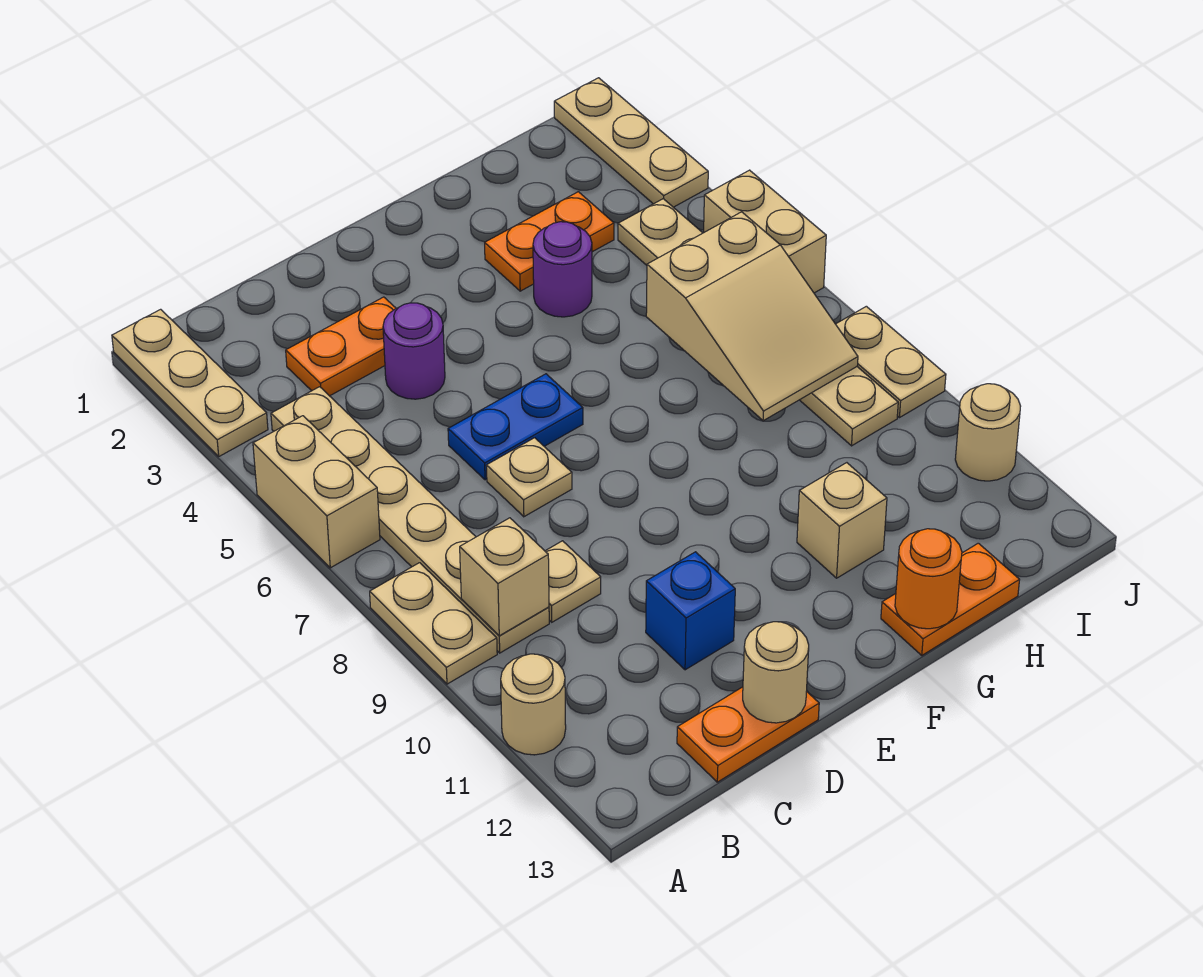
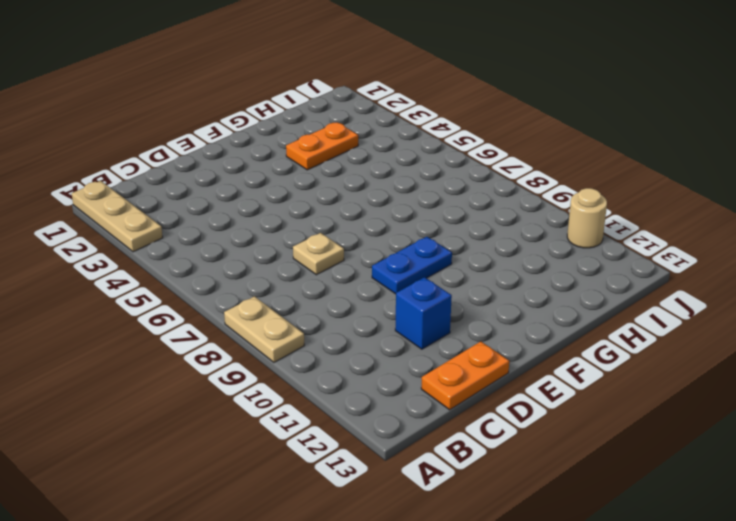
blue 1x2 plate [372,237,452,294] -> blue 1x2 plate moved to [448,374,583,480]
none -> tan 1x2 brick [253,416,380,568]
none -> tan 1x1 round brick [501,654,566,755]
none -> tan 1x6 plate [271,387,549,653]

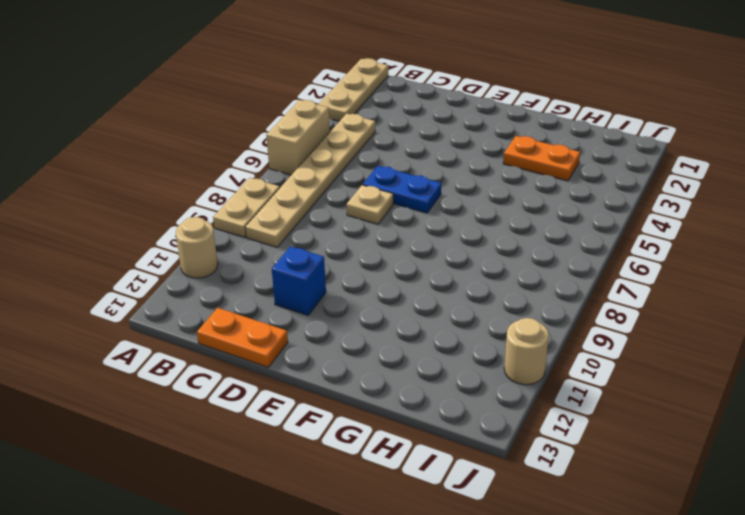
none -> orange 1x2 plate [286,297,396,396]
none -> tan 1x1 plate [545,541,601,622]
none -> purple 1x1 round brick [383,303,445,399]

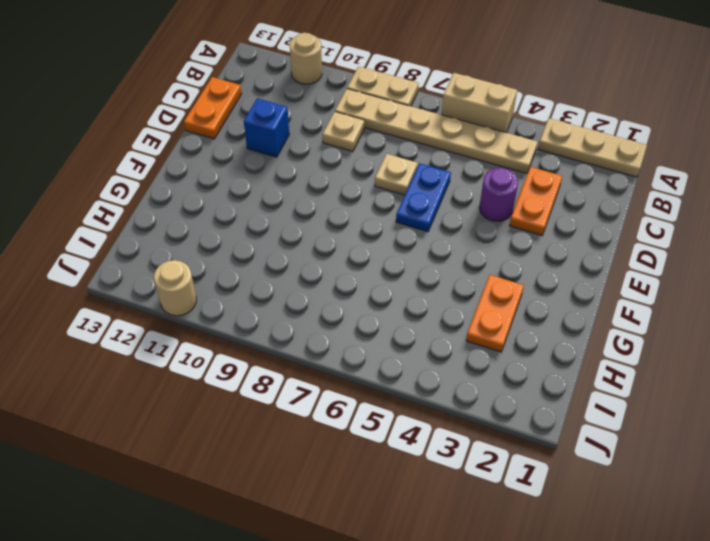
none -> purple 1x1 round brick [533,222,592,317]
none -> tan 1x1 brick [797,463,887,578]
none -> orange 1x2 plate [881,543,1019,655]

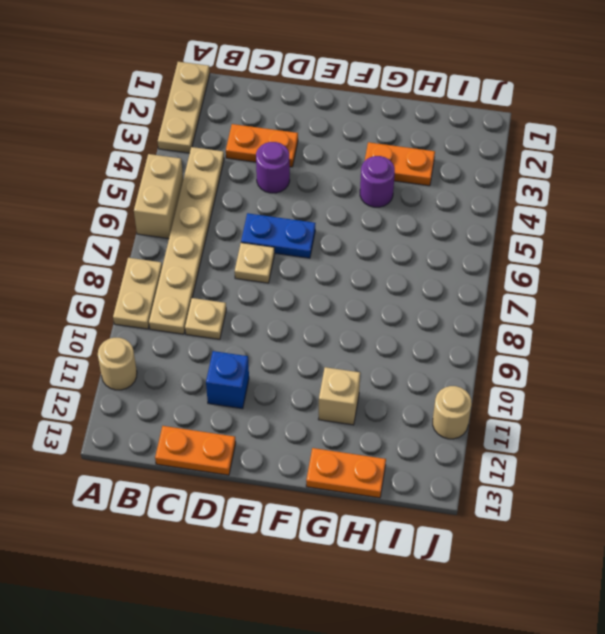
none -> tan 1x6 plate [618,199,898,446]
none -> tan 1x3 plate [554,78,708,207]
none -> tan 1x2 brick [704,170,826,293]

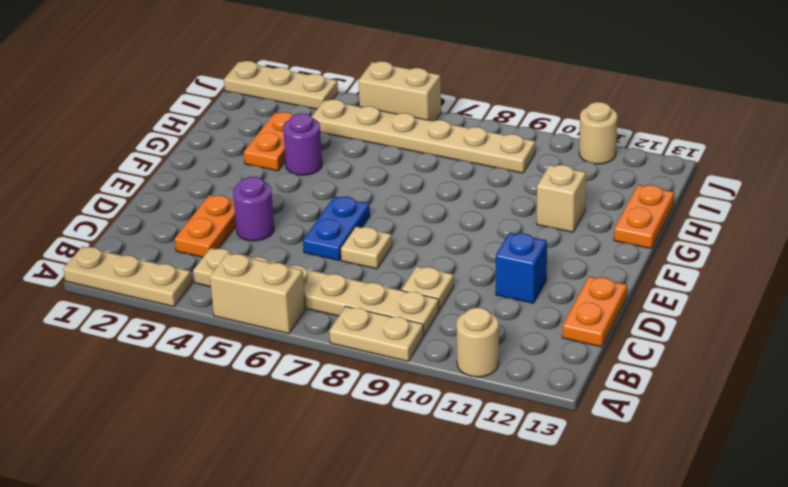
none -> tan 1x2 plate [836,306,946,418]
none -> tan 1x1 brick [460,518,549,636]
none -> tan 1x1 round brick [743,622,809,723]

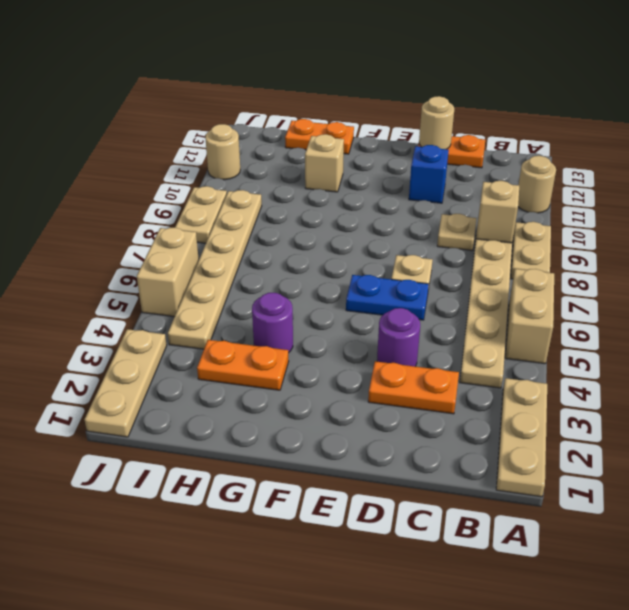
none -> orange 1x1 round brick [895,529,962,629]
none -> tan 2x3 slope [646,212,858,421]

